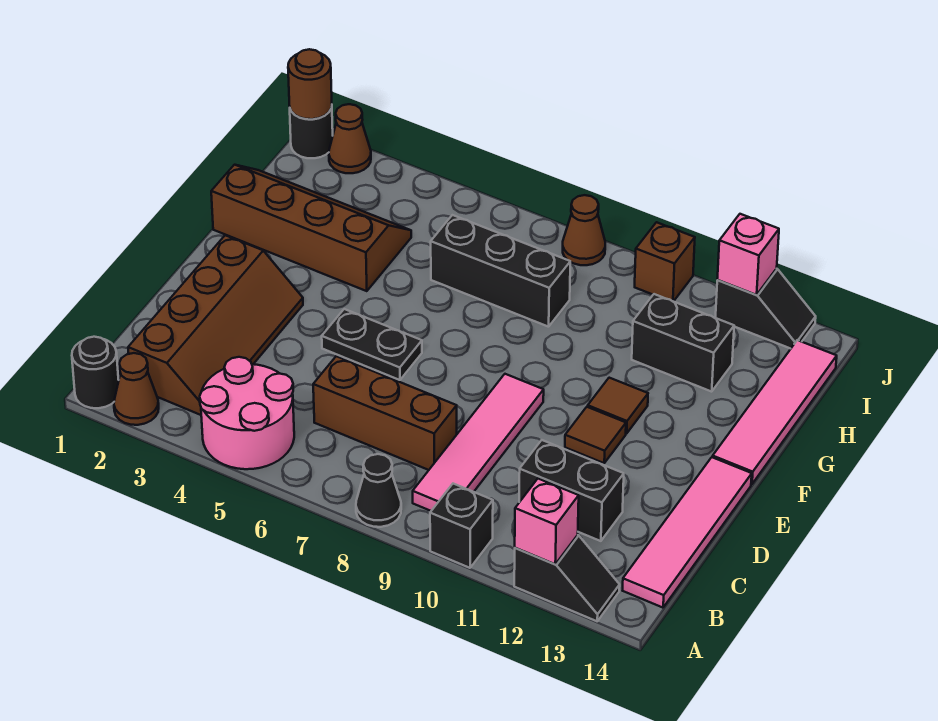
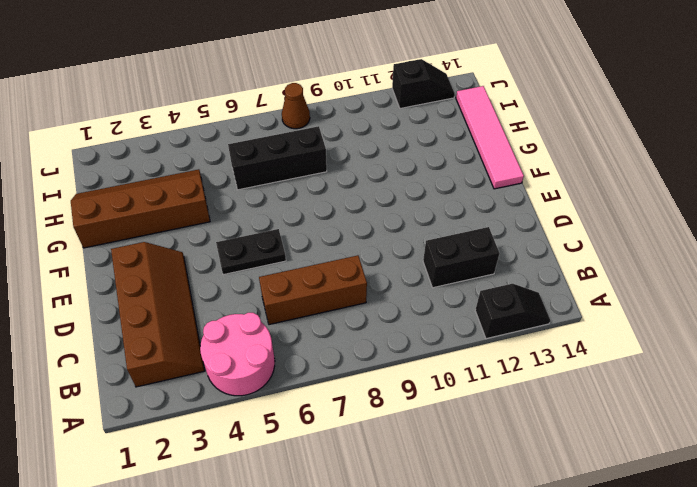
none -> black 1x1 round brick [72,337,119,408]
none -> brown 1x1 cone [114,353,159,425]
none -> black 1x1 cone [356,454,401,527]

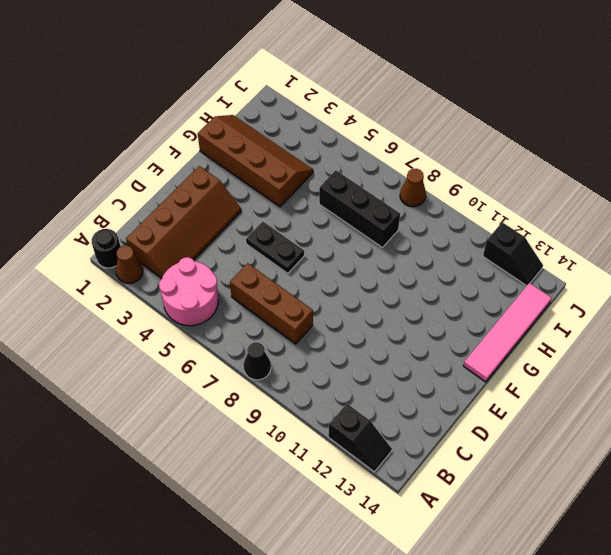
none -> black 1x1 brick [430,484,493,568]
none -> pink 1x4 tile [413,374,544,511]
none -> pink 1x4 tile [623,457,752,608]

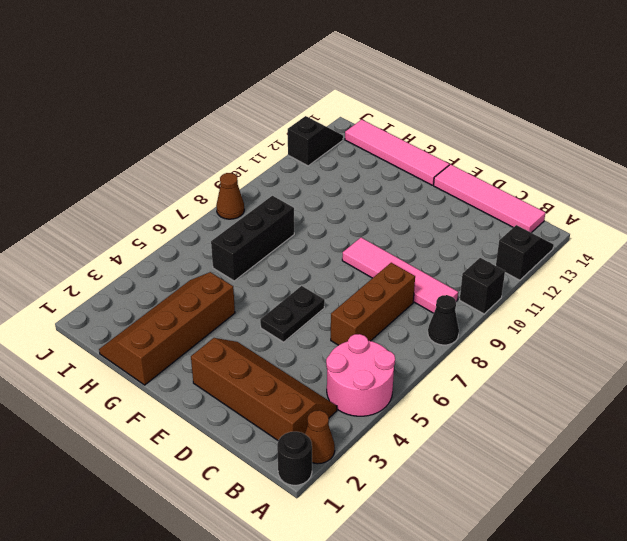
none -> black 1x2 brick [519,440,624,541]
none -> brown 1x1 tile [565,407,626,463]
none -> brown 1x1 tile [588,378,648,434]

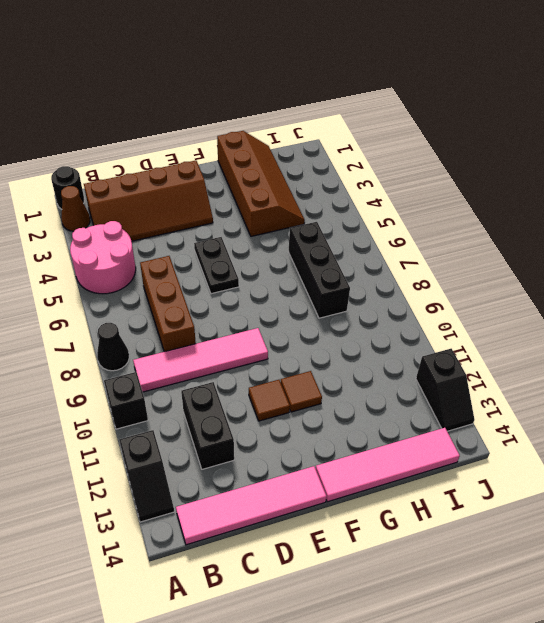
none -> black 1x2 brick [632,294,734,392]
none -> black 1x1 round brick [290,107,333,158]
none -> brown 1x1 cone [329,104,371,173]

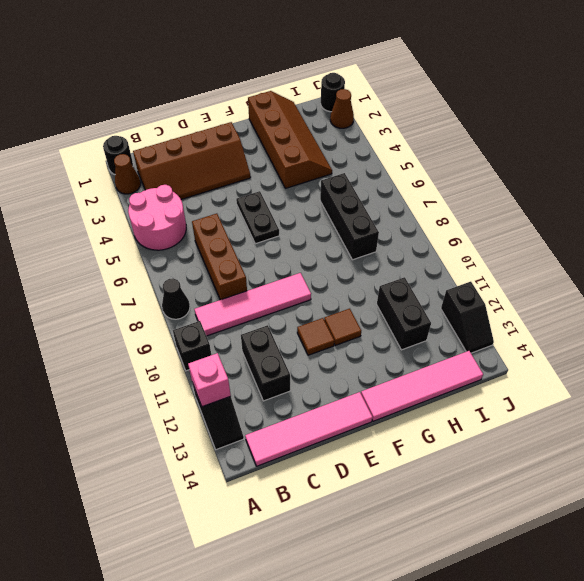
none -> brown 1x1 cone [563,195,605,265]
none -> brown 1x1 brick [635,222,695,302]
none -> brown 1x1 round brick [288,49,332,119]

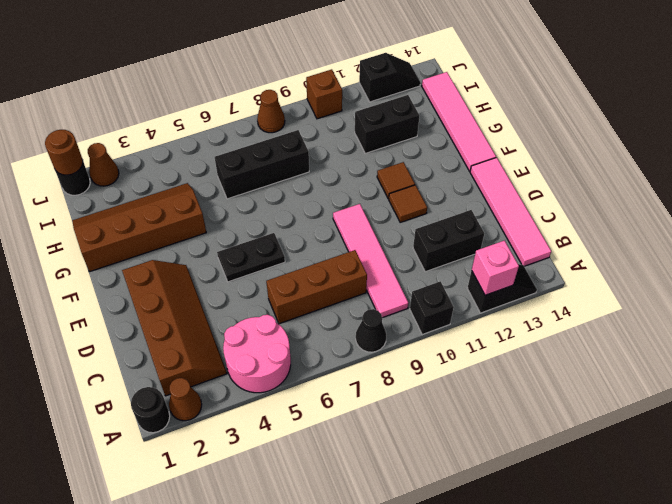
none -> pink 1x1 brick [717,214,779,295]

